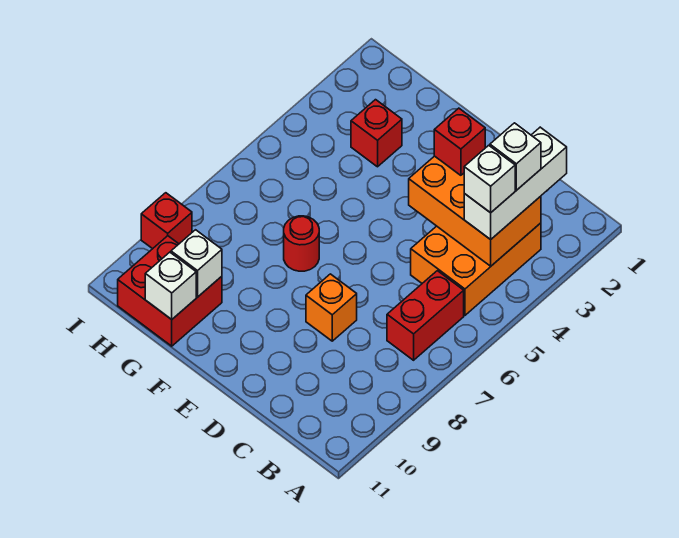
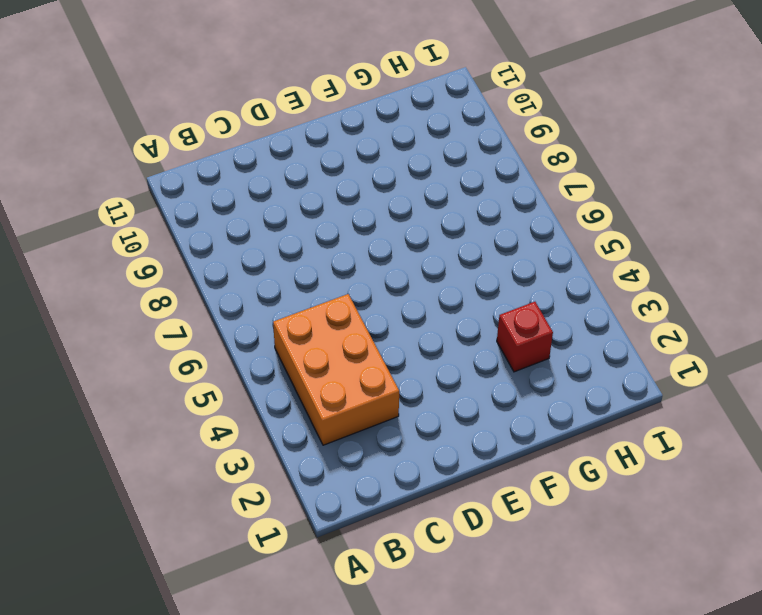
none -> red 1x2 brick [387,271,464,360]
none -> orange 1x1 brick [306,274,357,341]
none -> red 1x1 round brick [284,216,319,271]

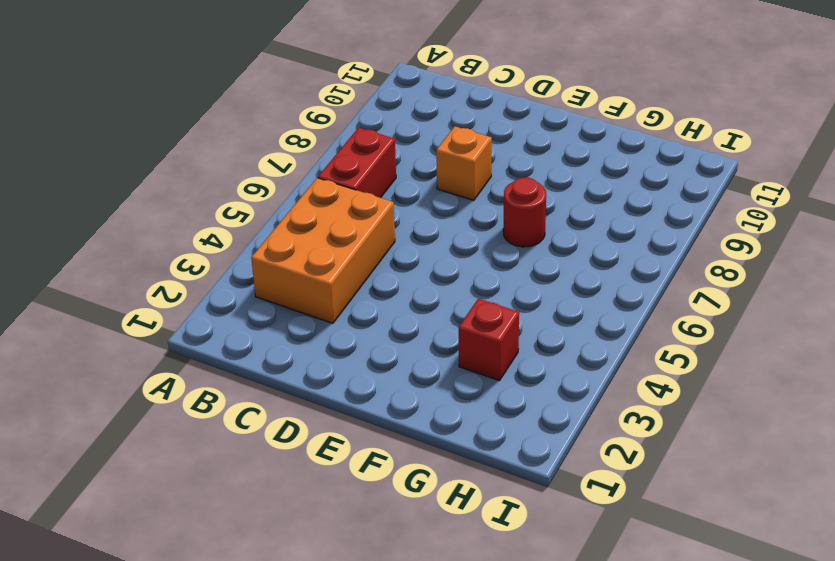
none -> red 2x2 brick [118,236,222,346]
none -> red 1x1 brick [141,193,192,249]
none -> orange 2x3 brick [409,156,541,266]

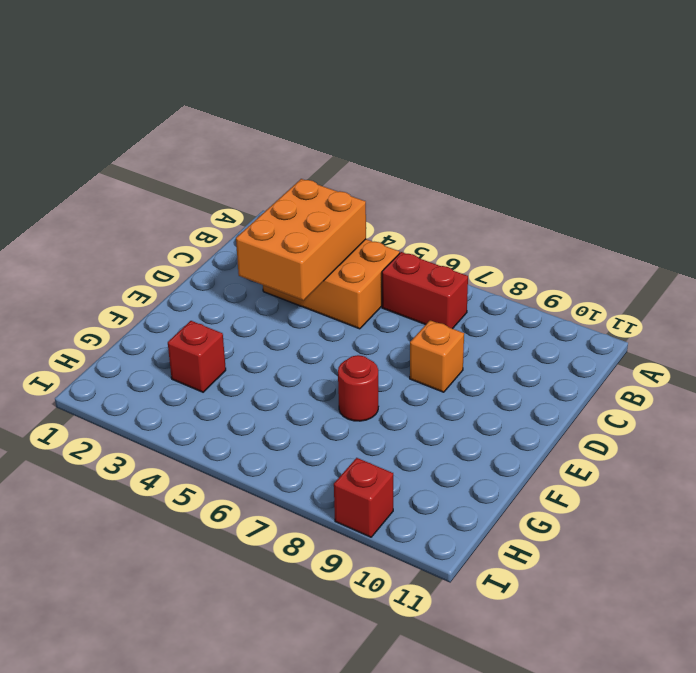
none -> red 2x2 brick [118,236,222,346]
none -> white 1x1 brick [171,230,222,297]
none -> white 1x1 brick [145,252,196,319]

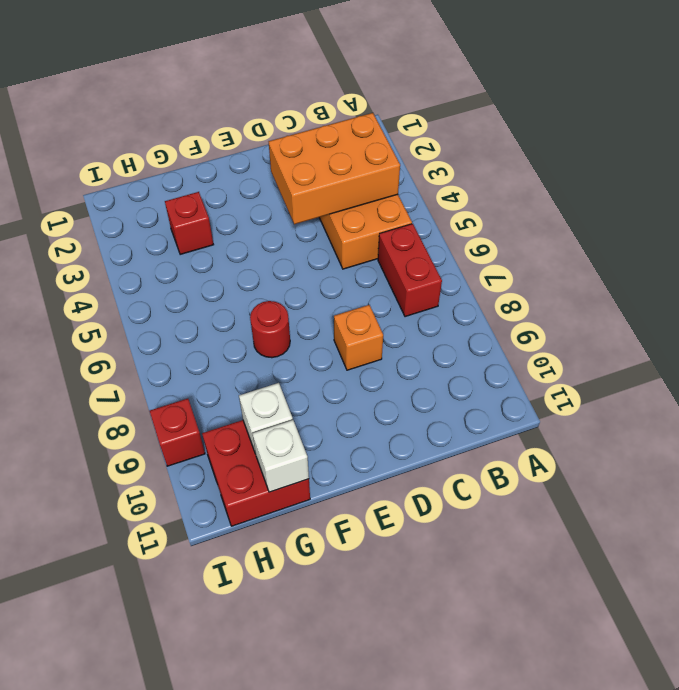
none -> white 1x3 brick [464,127,567,240]
none -> red 1x1 brick [434,108,485,175]
none -> white 1x1 brick [490,123,541,190]

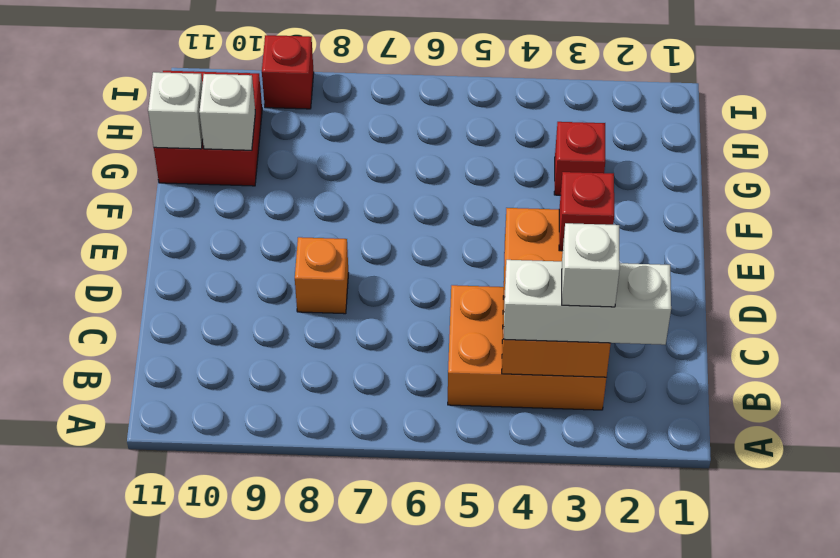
none -> red 1x2 brick [387,271,464,360]
none -> red 1x1 round brick [284,216,319,271]
none -> white 1x1 brick [464,145,515,213]

